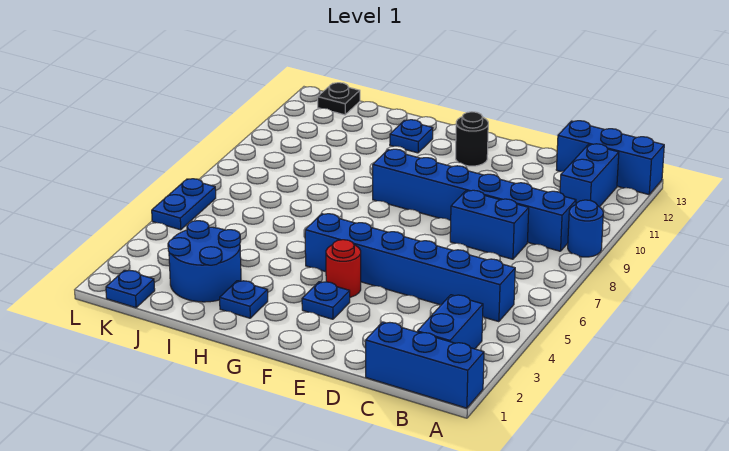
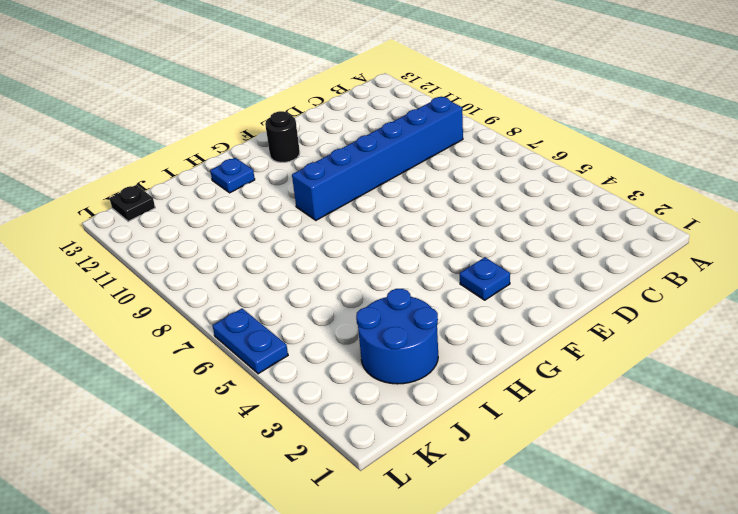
none -> blue 1x3 brick [366,322,484,408]
none -> blue 1x1 round brick [568,200,603,257]
none -> blue 1x3 brick [556,121,664,195]

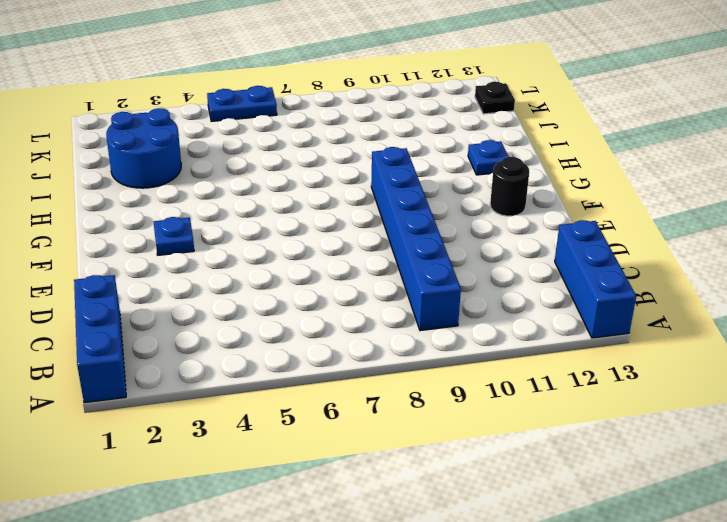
none -> blue 1x1 round brick [568,200,603,257]
none -> blue 1x2 brick [417,295,483,349]
none -> blue 1x6 brick [305,214,515,322]

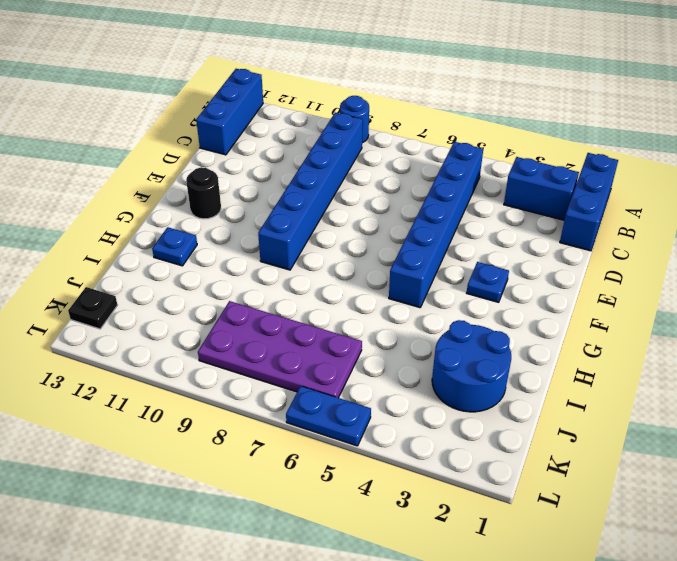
purple 2x4 plate [198,301,362,398] -> none
none -> blue 1x2 brick [560,144,619,207]
none -> blue 1x2 brick [450,190,529,259]
none -> red 1x1 round brick [326,240,361,297]

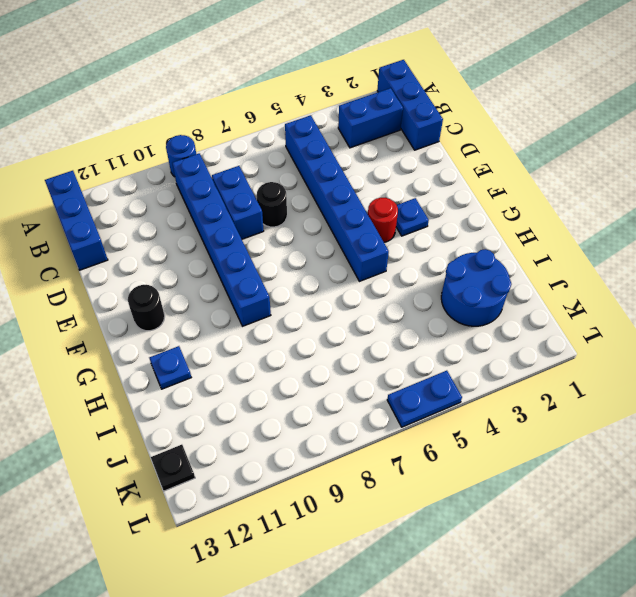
black 1x1 round brick [257,182,287,227] -> none
none -> blue 1x2 brick [560,144,619,207]
none -> blue 1x1 plate [220,281,268,318]
none -> blue 1x1 plate [106,270,155,308]

